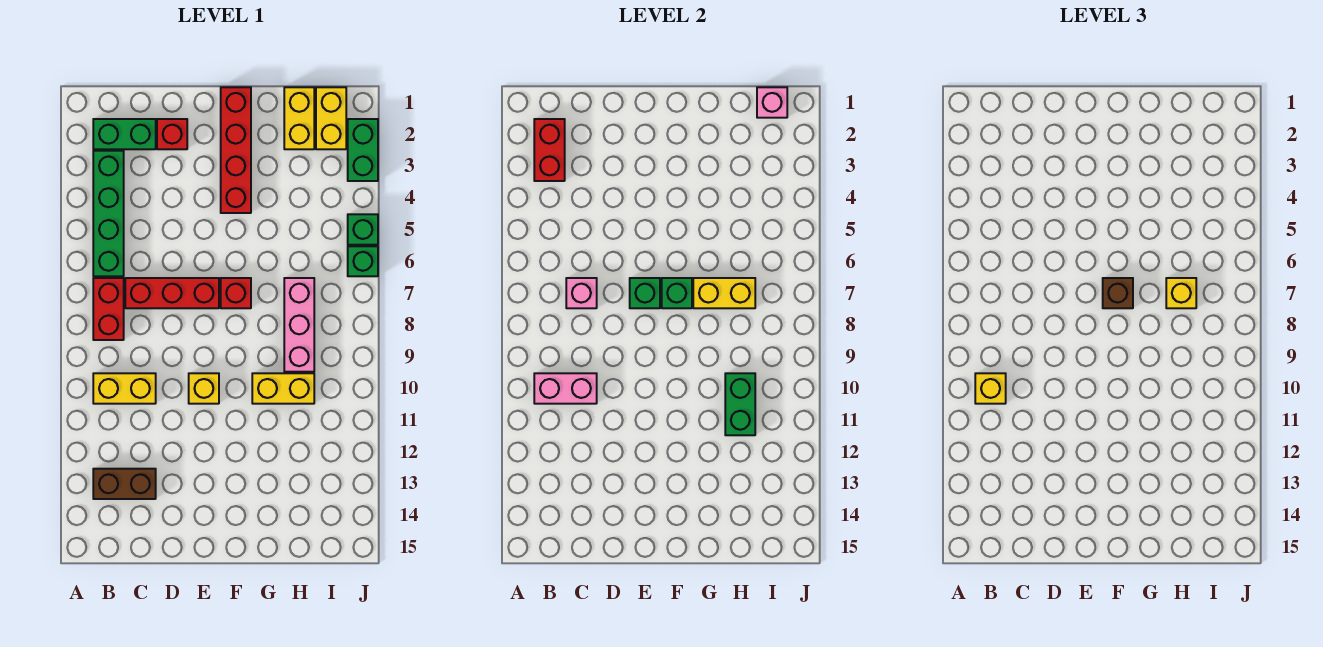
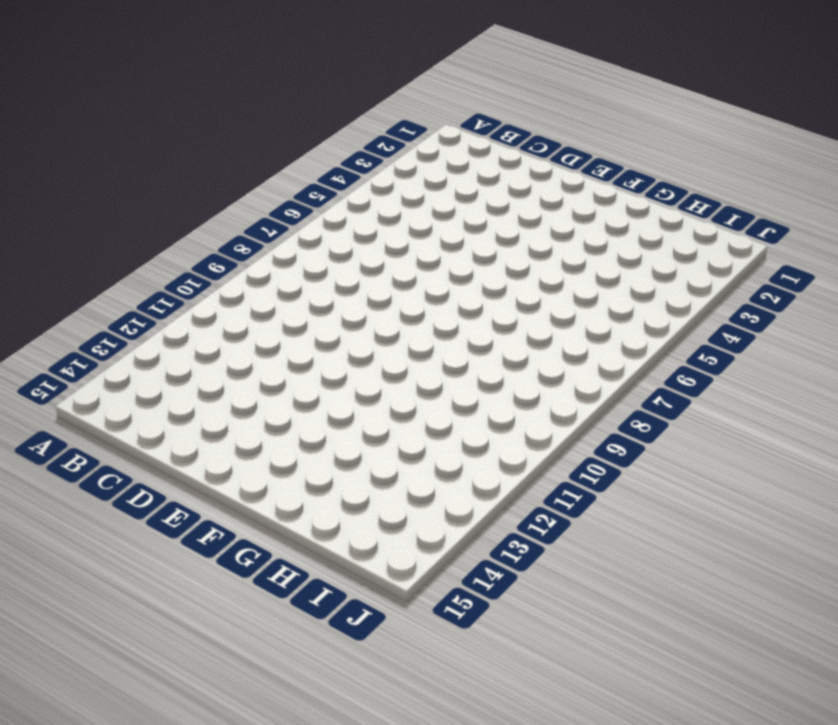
none -> green 1x2 brick [93,119,156,149]
none -> green 1x4 brick [93,151,124,276]
none -> red 1x2 brick [93,278,124,340]

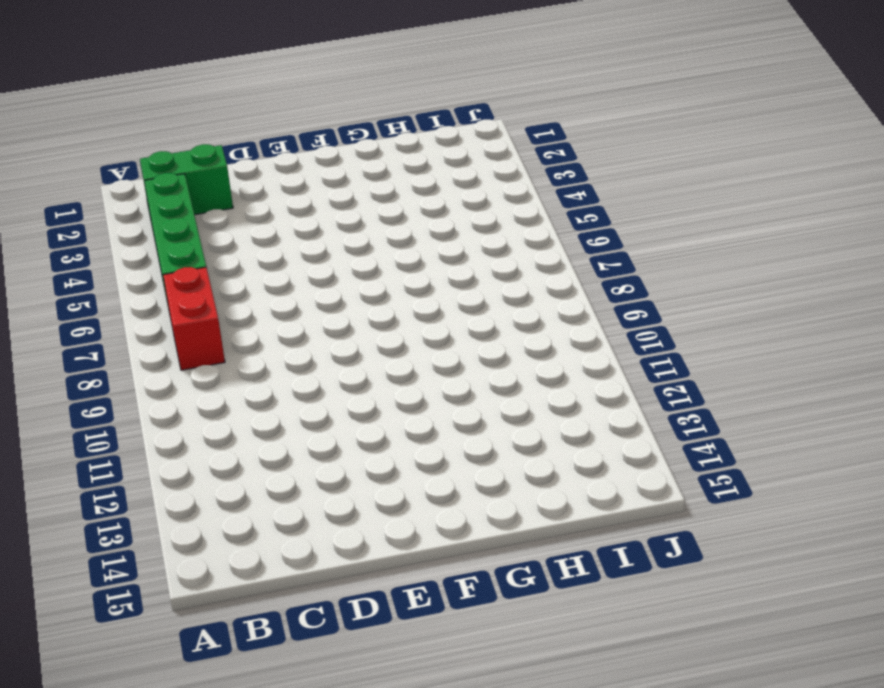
none -> yellow 1x2 brick [93,373,156,404]
none -> brown 1x2 brick [93,469,156,499]
none -> red 1x3 brick [125,278,219,308]

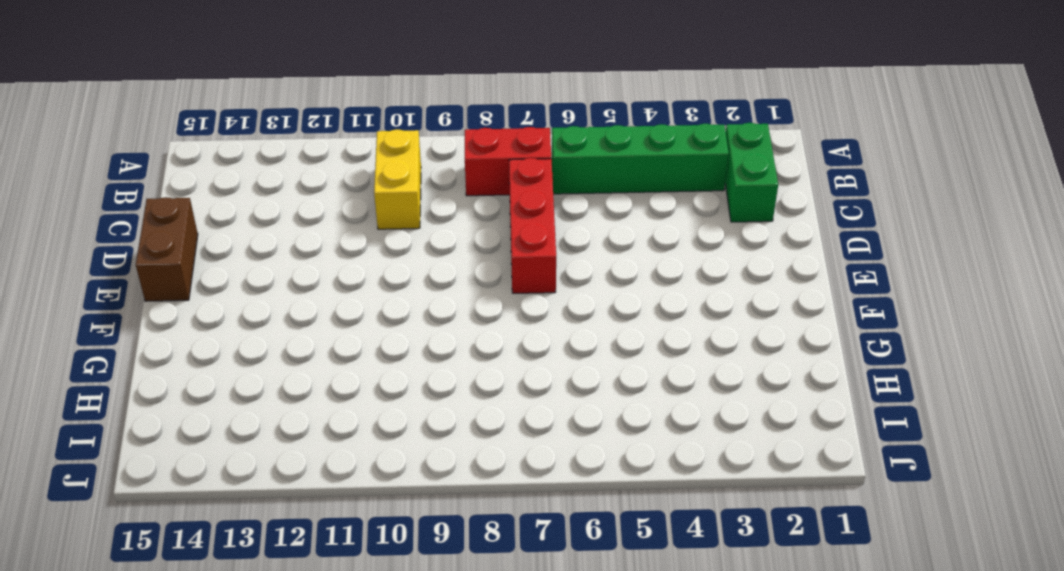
brown 1x2 brick [136,197,198,301] -> brown 1x2 brick moved to [93,469,156,499]
none -> red 1x1 brick [157,119,187,149]
none -> yellow 1x1 brick [189,373,219,404]
none -> red 1x4 brick [221,87,251,213]

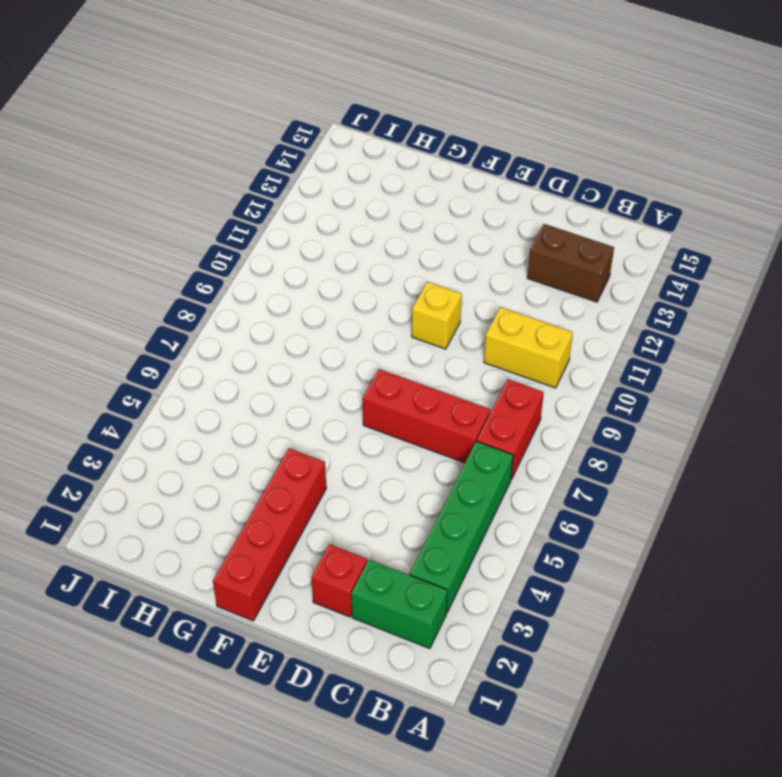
none -> red 1x1 brick [221,278,251,308]
none -> yellow 1x2 brick [252,373,314,404]
none -> yellow 1x2 brick [284,87,314,149]

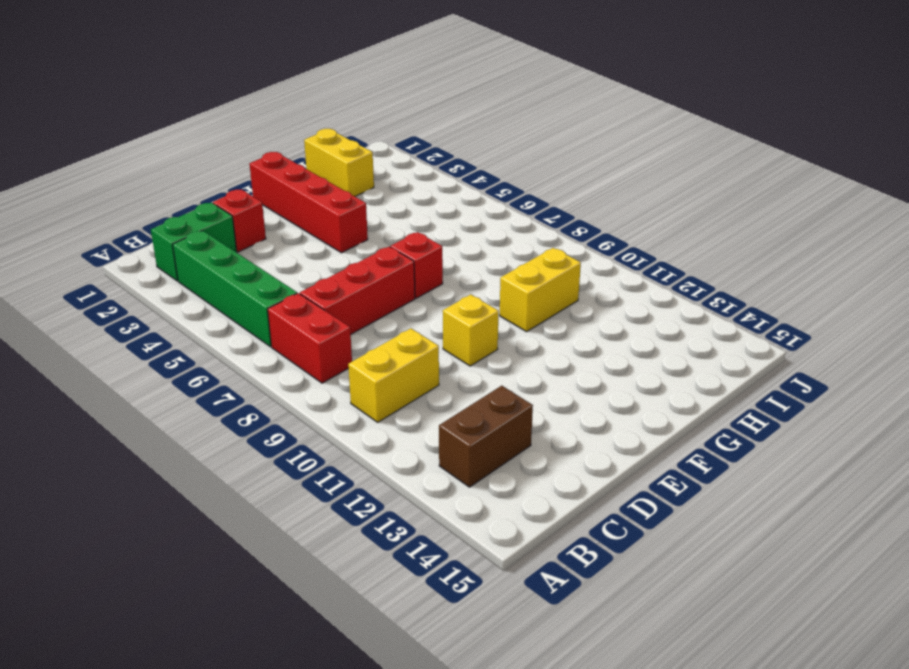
none -> pink 1x3 brick [284,278,314,372]
none -> yellow 1x2 brick [316,87,346,149]
none -> green 1x2 brick [348,119,378,181]

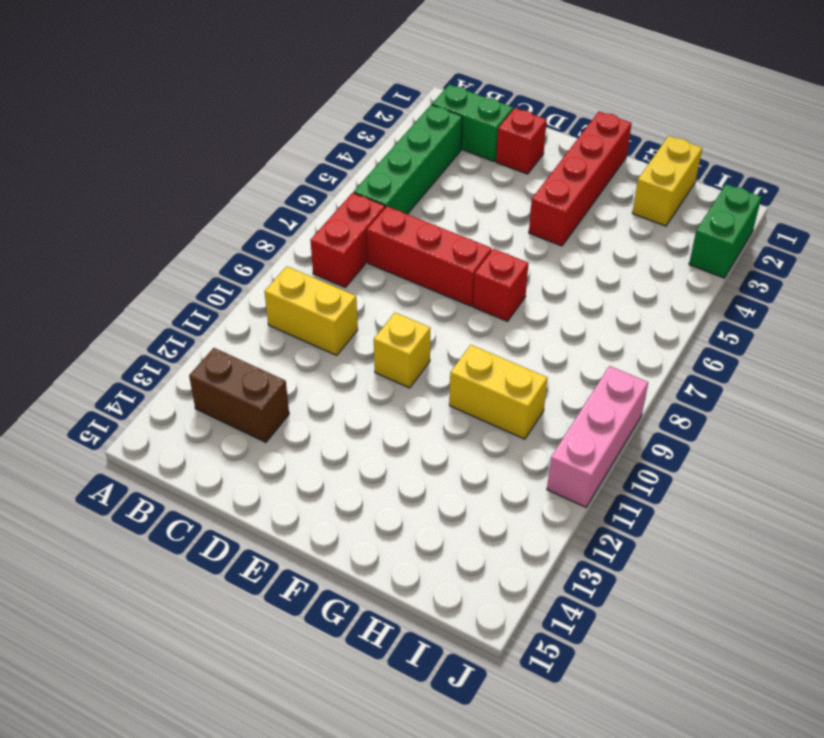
pink 1x3 brick [547,366,648,507] -> pink 1x3 brick moved to [284,278,314,372]
none -> yellow 1x2 brick [316,87,346,149]
none -> green 1x1 brick [348,214,378,245]
none -> green 1x1 brick [348,246,378,276]

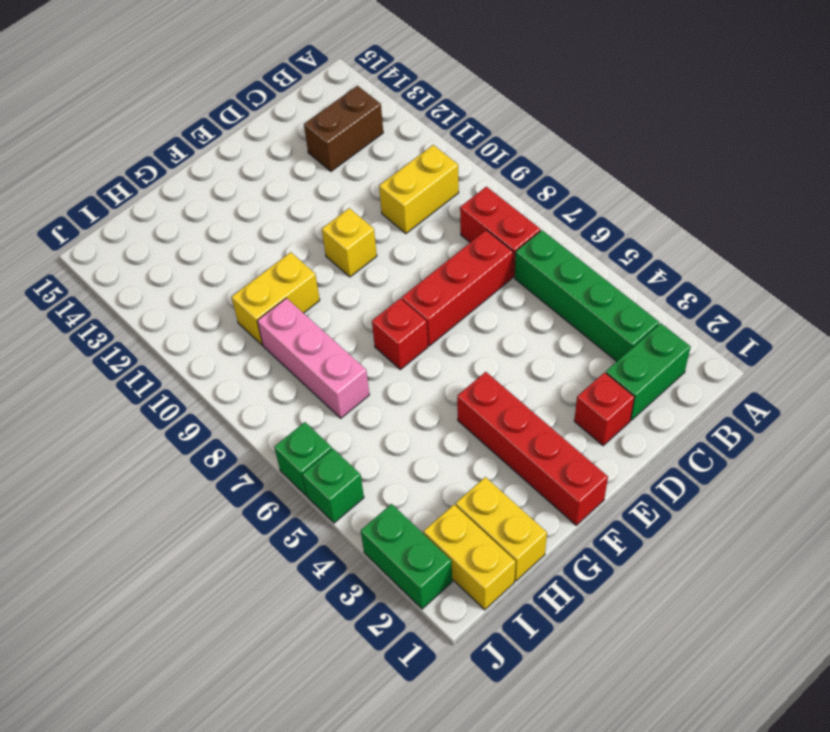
none -> red 1x2 brick [534,119,565,181]
none -> pink 1x2 brick [534,373,597,404]
none -> pink 1x1 brick [566,278,597,308]

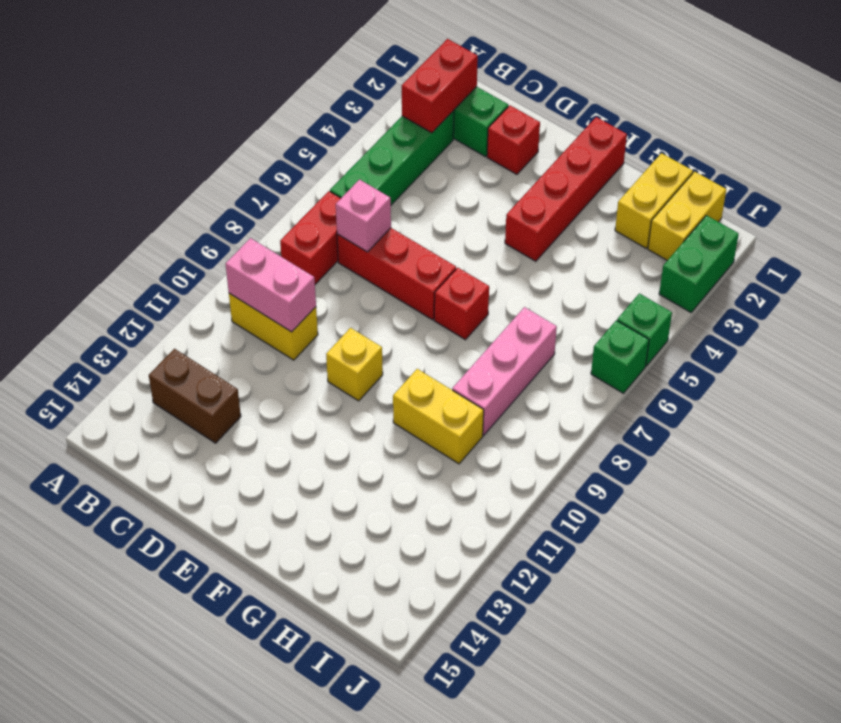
none -> green 1x1 brick [630,278,660,308]
none -> green 1x1 brick [662,278,692,308]
none -> yellow 1x2 brick [693,278,755,308]

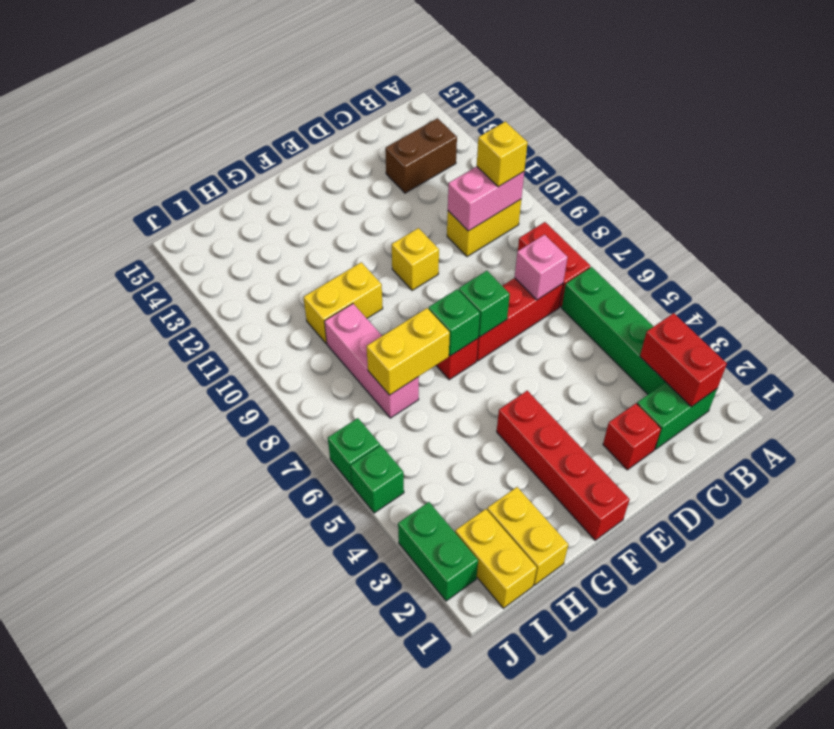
none -> green 1x2 brick [725,373,755,435]
none -> pink 1x1 brick [757,87,787,118]
none -> brown 1x1 brick [1103,278,1133,308]

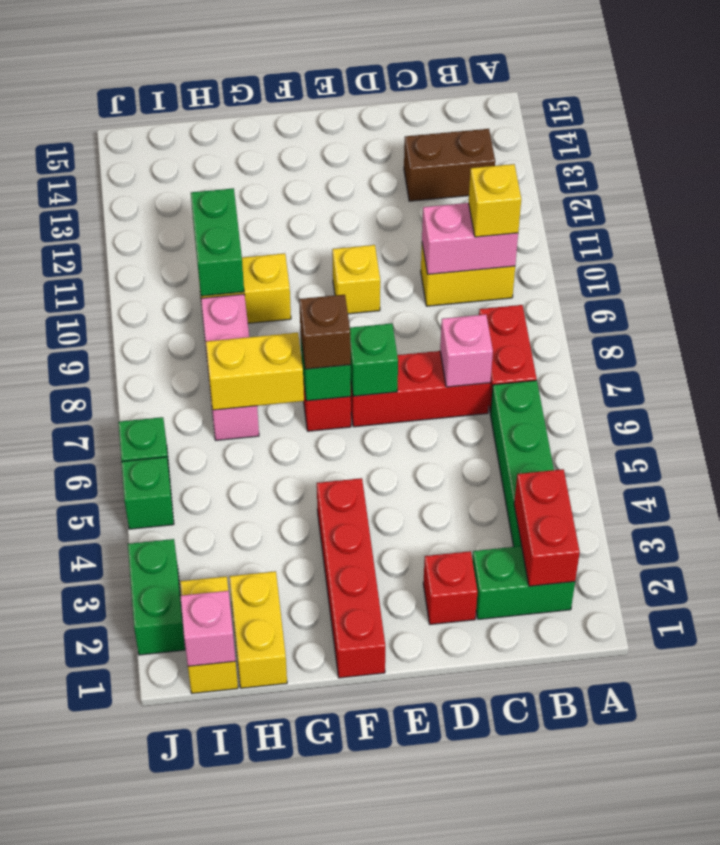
none -> yellow 1x1 brick [1166,278,1196,308]

